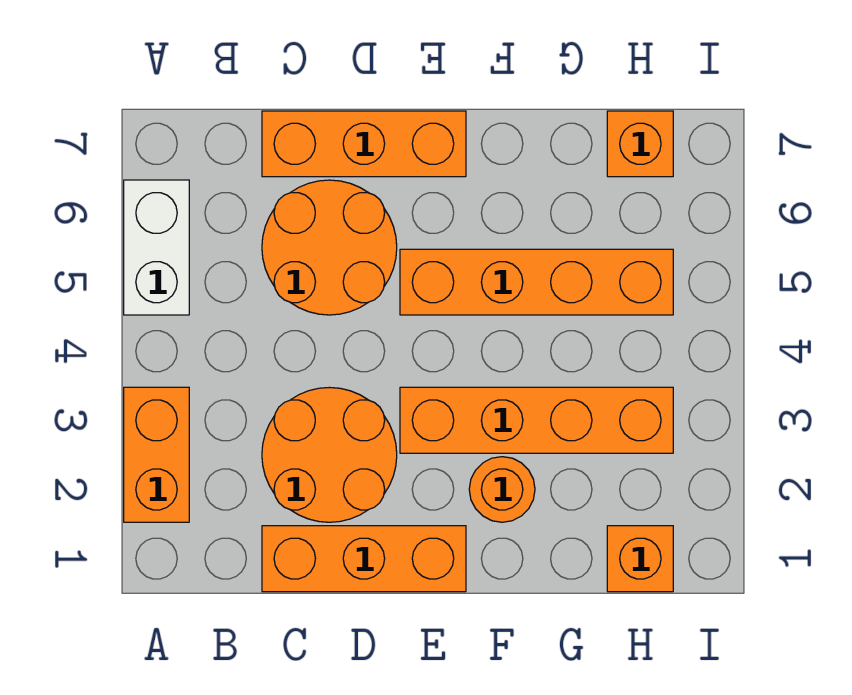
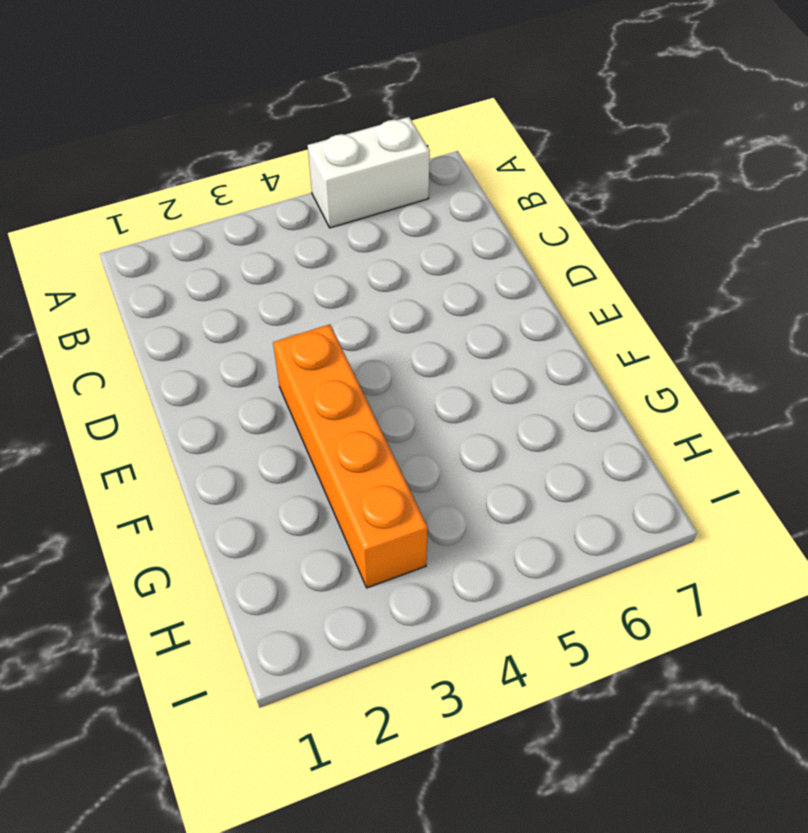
none -> orange 1x2 brick [124,387,189,522]
none -> orange 1x3 brick [262,526,466,592]

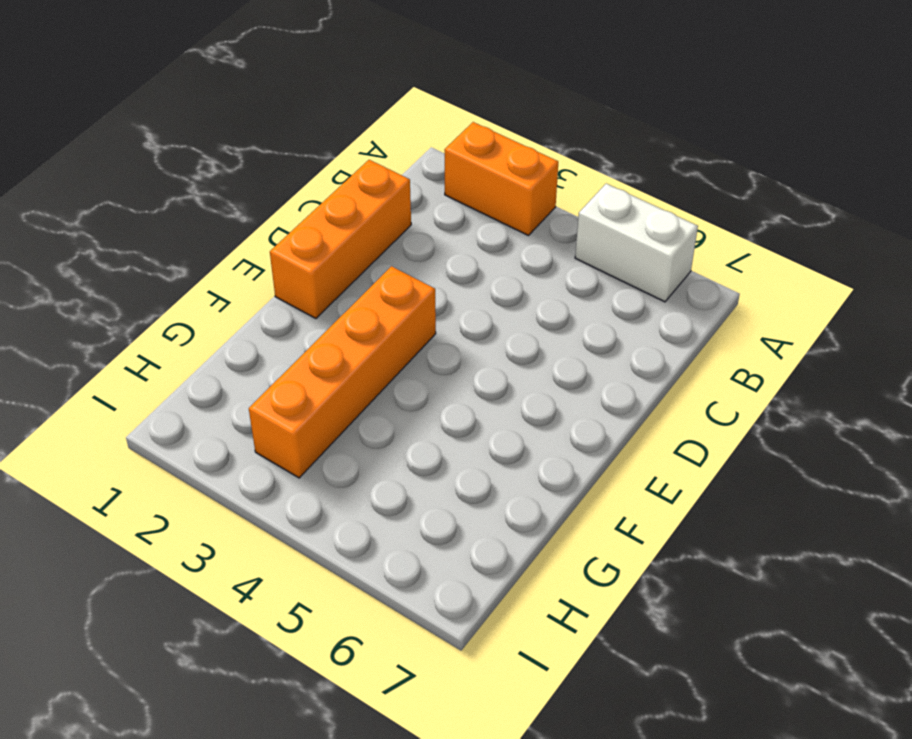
none -> orange 2x2 round brick [262,387,397,522]
none -> orange 2x2 round brick [262,180,397,315]

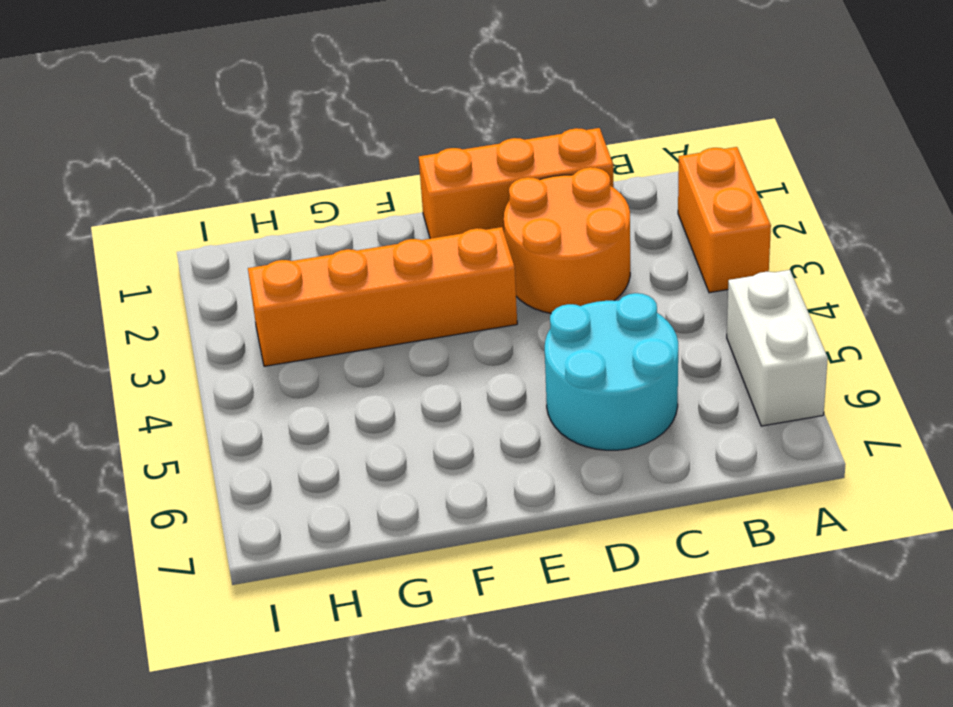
cyan 2x2 round brick [545,293,678,450] -> orange 2x2 round brick [262,180,397,315]
none -> orange 1x3 brick [262,111,466,177]
none -> orange 1x4 brick [400,249,673,315]

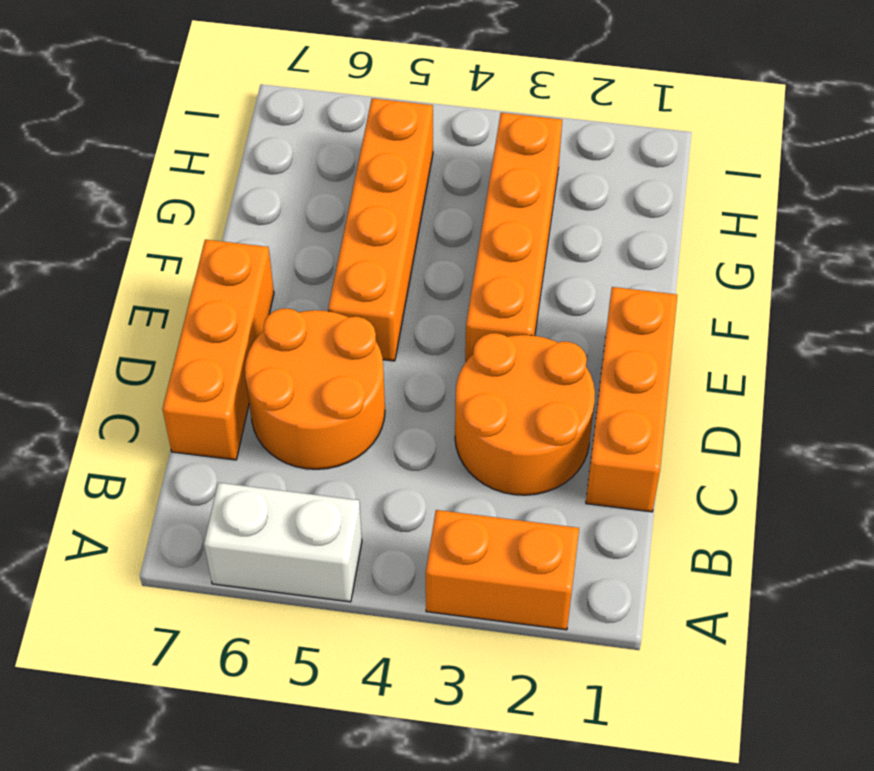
none -> orange 1x1 round brick [469,457,535,522]
none -> orange 1x1 brick [607,526,673,592]

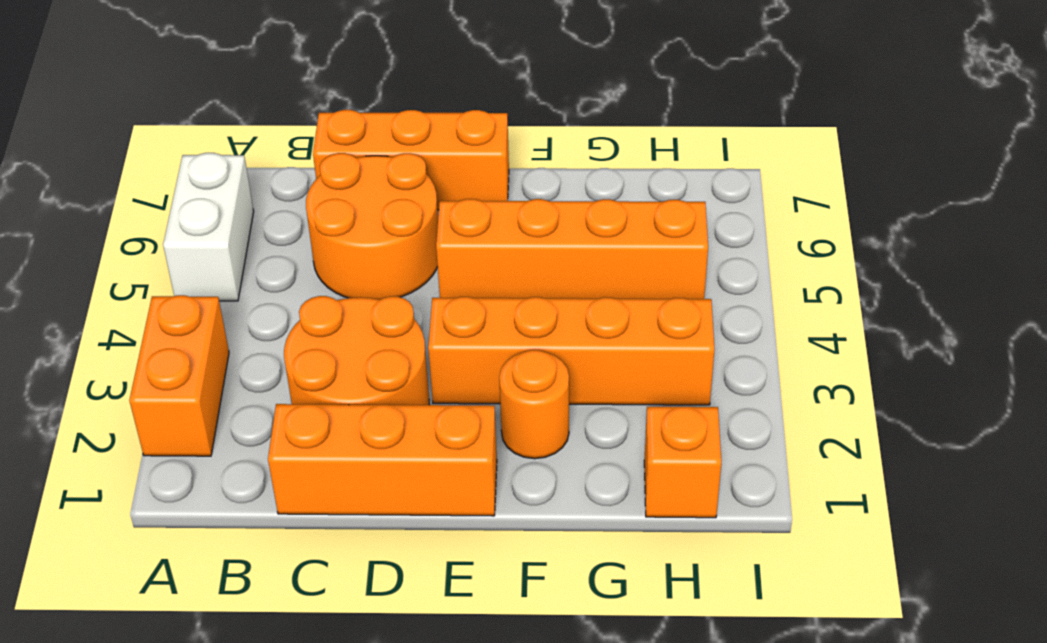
none -> orange 1x1 brick [607,111,673,177]

